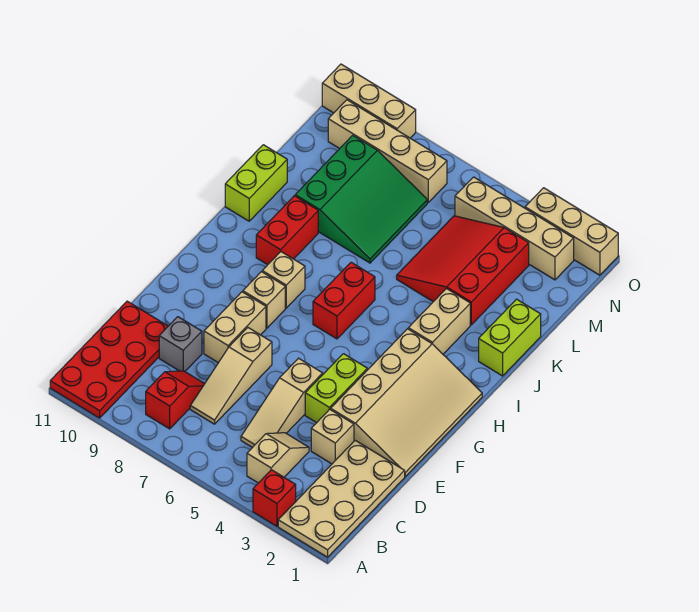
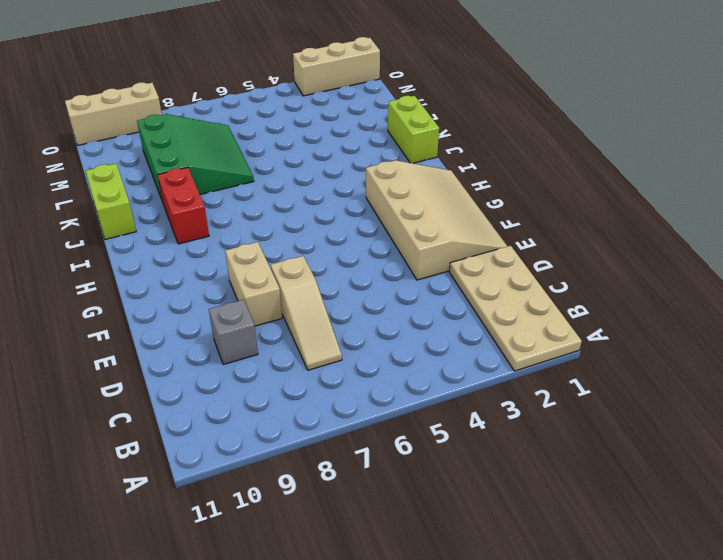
none -> red 1x1 brick [253,470,296,526]
none -> red 2x4 plate [50,301,168,418]
none -> tan 1x2 slope [247,433,309,483]

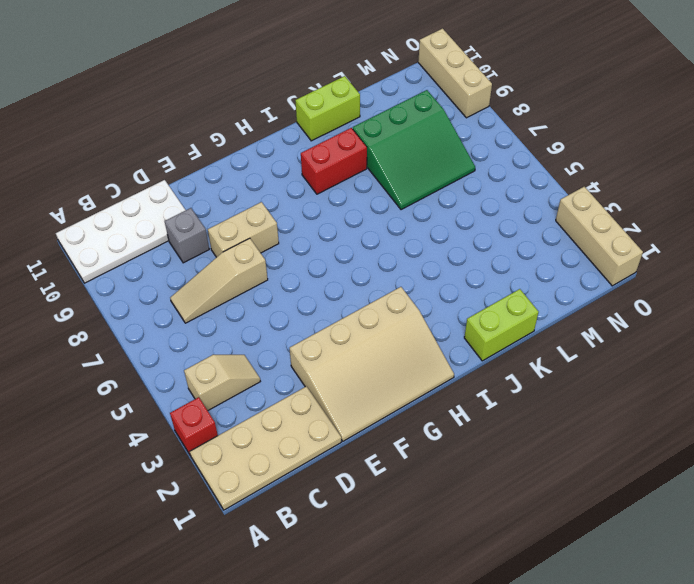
white 2x4 plate [56,180,186,283] -> red 2x4 plate [50,301,168,418]
none -> red 1x2 slope [146,371,204,429]
none -> tan 1x3 slope [241,358,323,448]
none -> tan 1x1 brick [311,409,354,464]

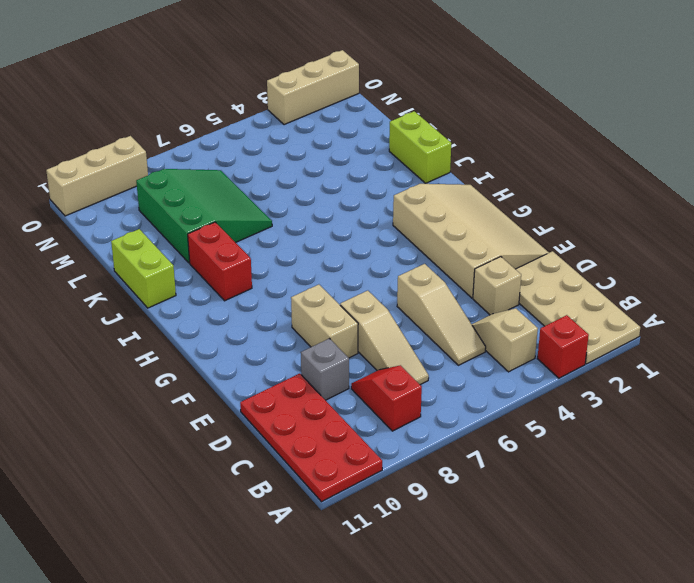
none -> lime 1x2 brick [305,354,367,423]
none -> tan 1x1 brick [243,272,285,328]
none -> red 1x2 brick [313,262,375,339]

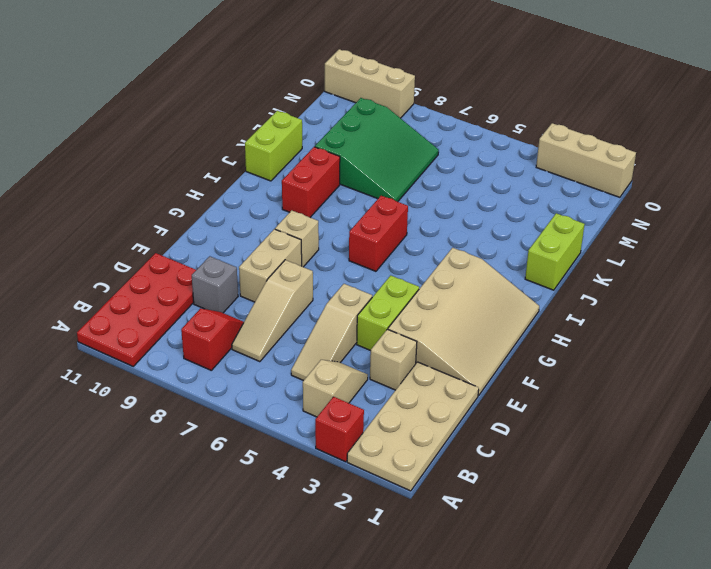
none -> tan 1x1 brick [262,252,305,308]
none -> tan 1x2 brick [408,289,470,354]
none -> red 3x3 slope [397,216,529,325]

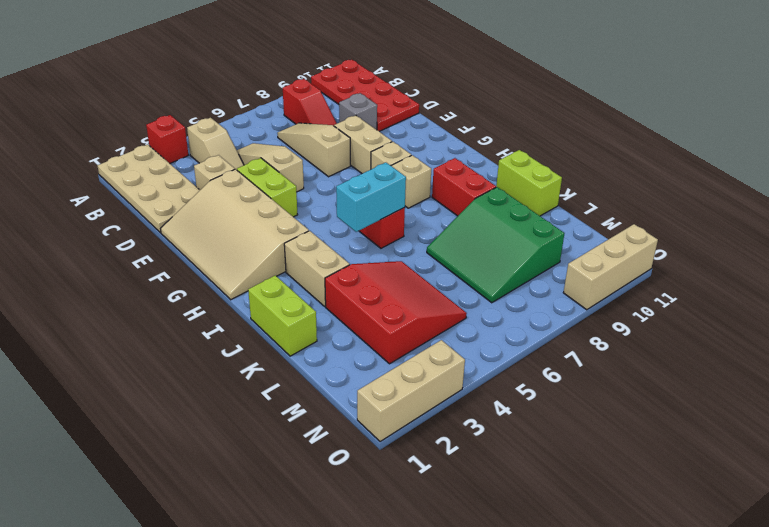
cyan 1x2 brick [336,162,406,232] -> none
none -> tan 1x4 brick [455,177,574,280]
none -> tan 1x4 brick [328,100,447,202]

